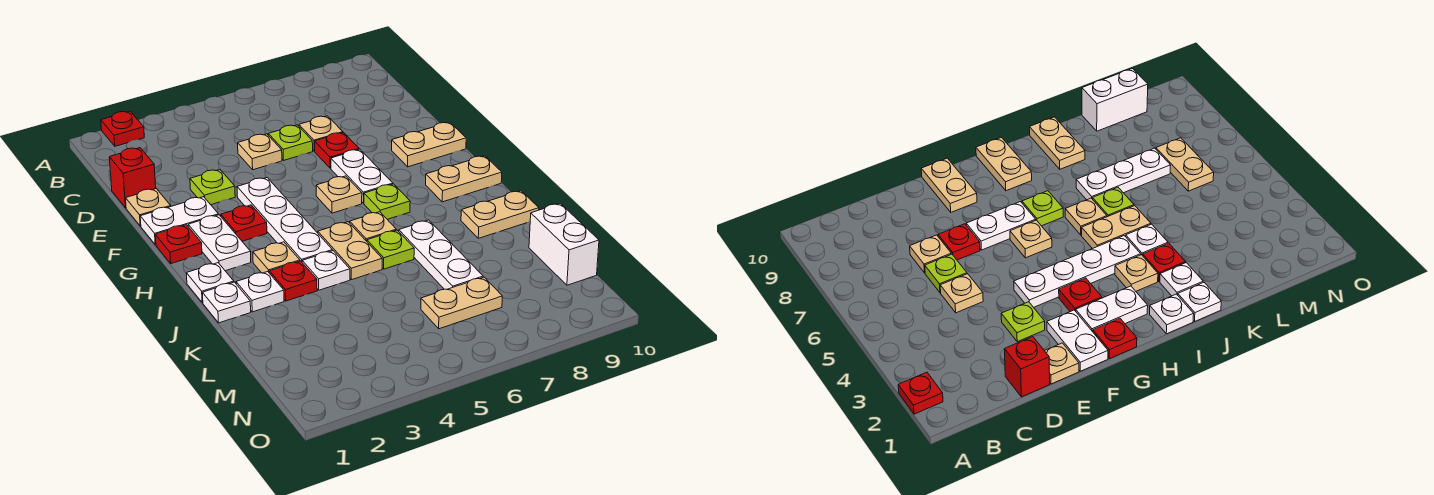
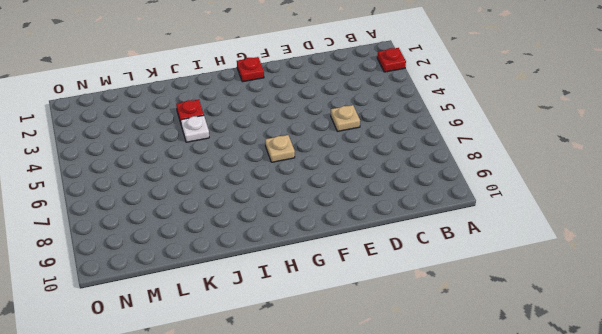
none -> red 1x1 brick [109,148,156,208]
none -> lime 1x1 plate [268,125,313,160]
none -> tan 1x1 plate [299,116,343,151]
none -> tan 1x1 plate [126,189,171,226]

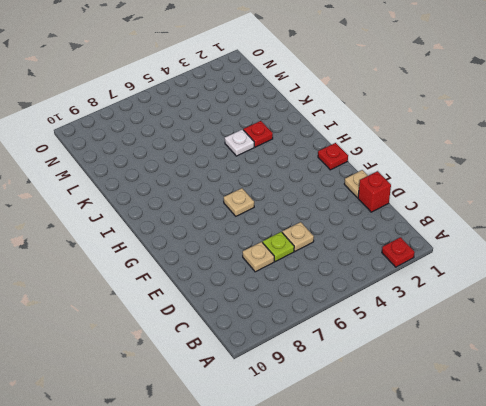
none -> lime 1x1 plate [190,170,235,205]
none -> red 1x1 plate [315,133,359,168]
none -> white 1x2 plate [140,197,218,245]
none -> white 1x4 plate [237,178,332,262]

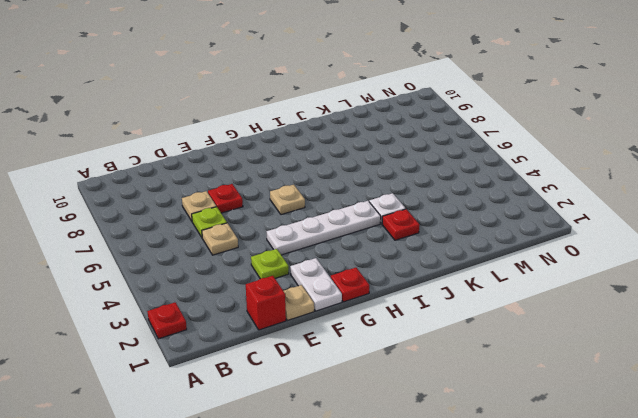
none -> white 1x2 plate [331,149,393,203]
none -> tan 1x2 plate [392,122,466,167]
none -> white 1x2 plate [188,215,251,271]
none -> red 1x1 plate [221,205,267,241]

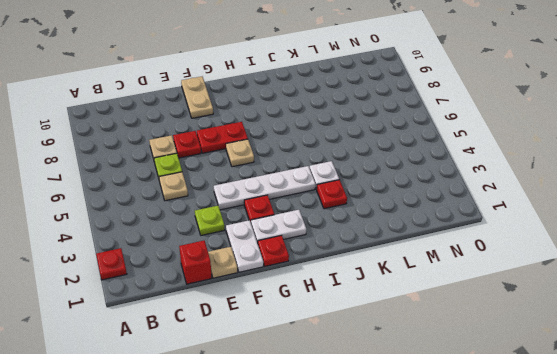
red 1x2 plate [197,122,248,153] -> white 1x2 plate [331,149,393,203]
none -> lime 1x1 plate [364,184,410,219]
none -> tan 1x2 plate [426,156,502,202]
none -> white 1x1 plate [186,263,234,303]
none -> tan 1x1 plate [253,242,300,273]

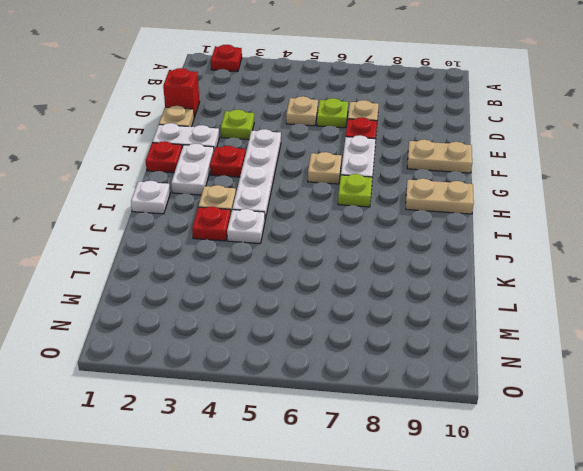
none -> tan 1x2 plate [318,222,382,280]
none -> tan 1x1 plate [350,212,396,241]
none -> white 1x1 plate [203,282,251,323]
none -> white 1x1 plate [236,272,284,312]

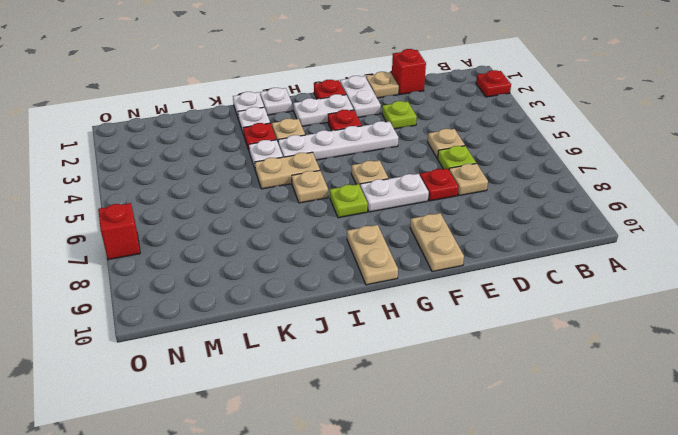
red 1x1 brick [98,203,140,260] -> none
none -> lime 1x1 plate [367,230,414,269]
none -> white 1x3 plate [399,220,483,289]
none -> tan 1x2 plate [461,191,539,238]
none -> white 1x2 brick [529,203,599,285]

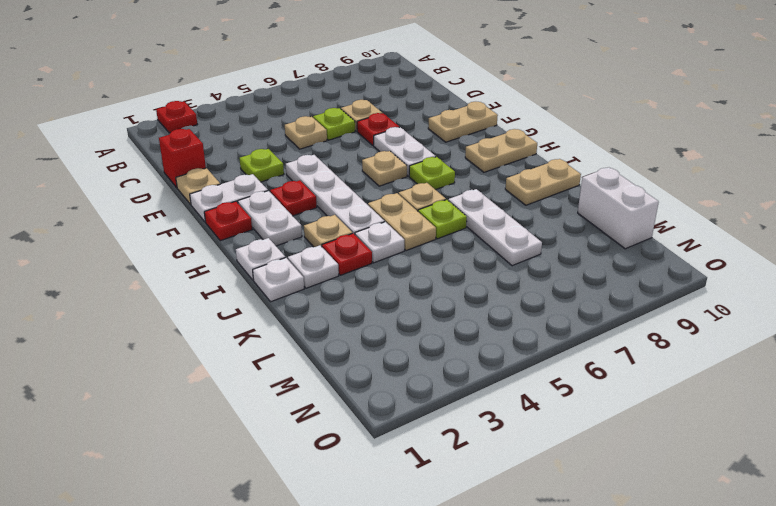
none -> tan 1x2 plate [421,277,502,329]

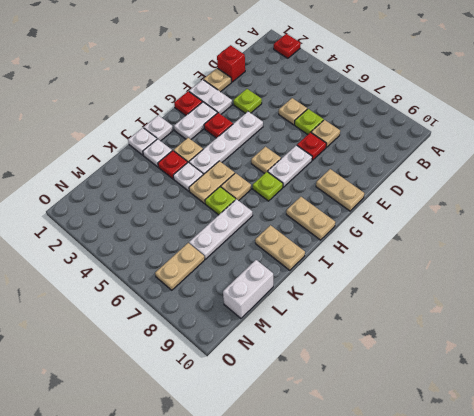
tan 1x2 plate [155,243,205,290] -> tan 1x2 plate turned to [421,277,502,329]

